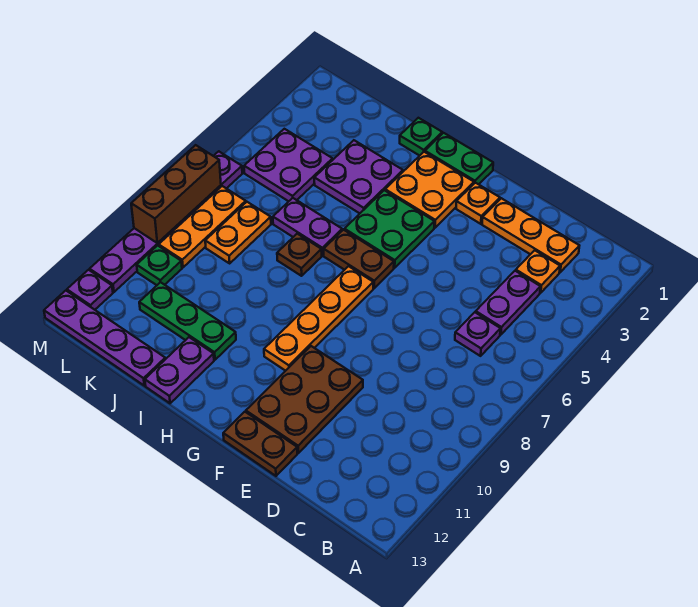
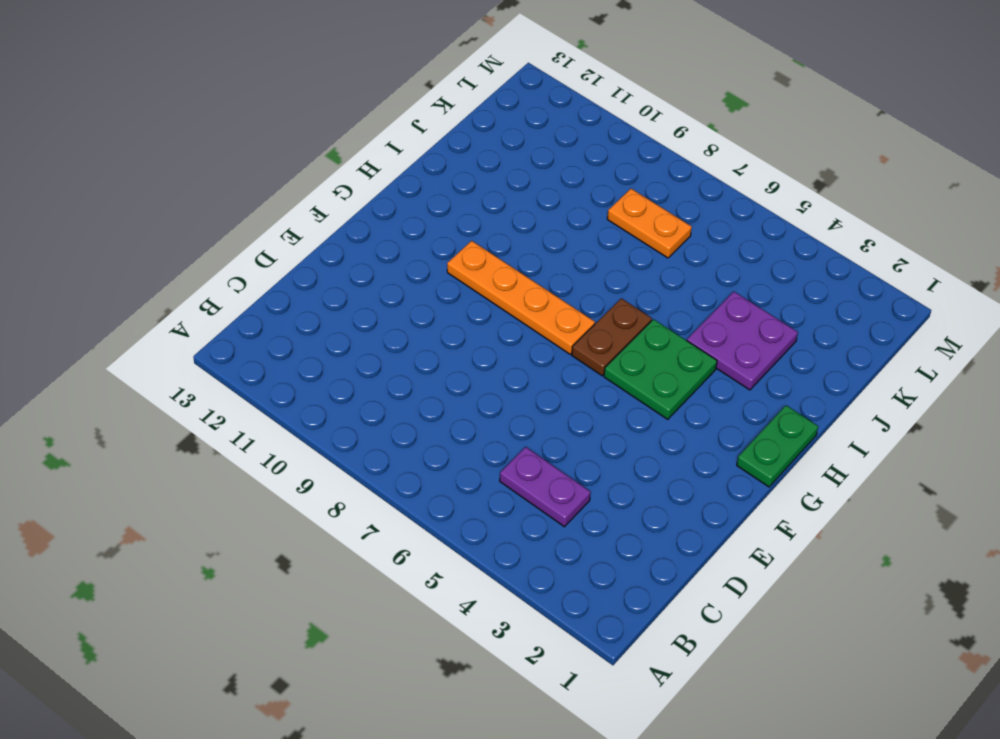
none -> orange 1x3 plate [482,198,579,272]
none -> orange 1x1 plate [516,250,560,293]
none -> purple 1x1 plate [455,312,500,356]

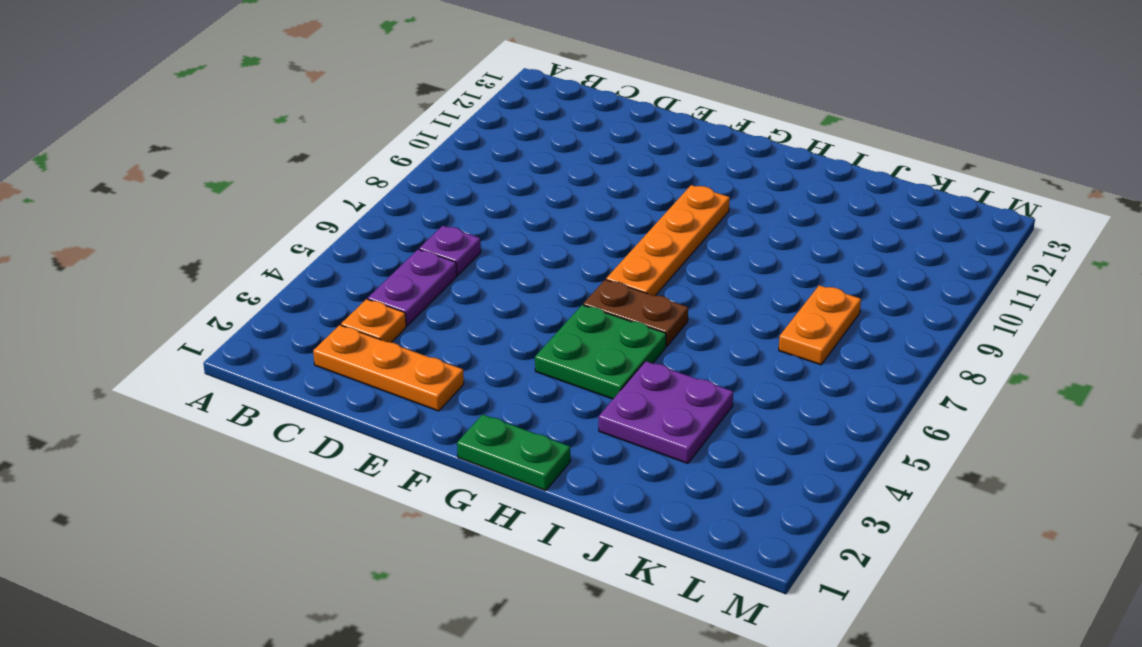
none -> brown 2x3 plate [246,346,363,453]
none -> brown 1x2 plate [223,412,297,476]
none -> orange 1x1 plate [456,183,500,224]

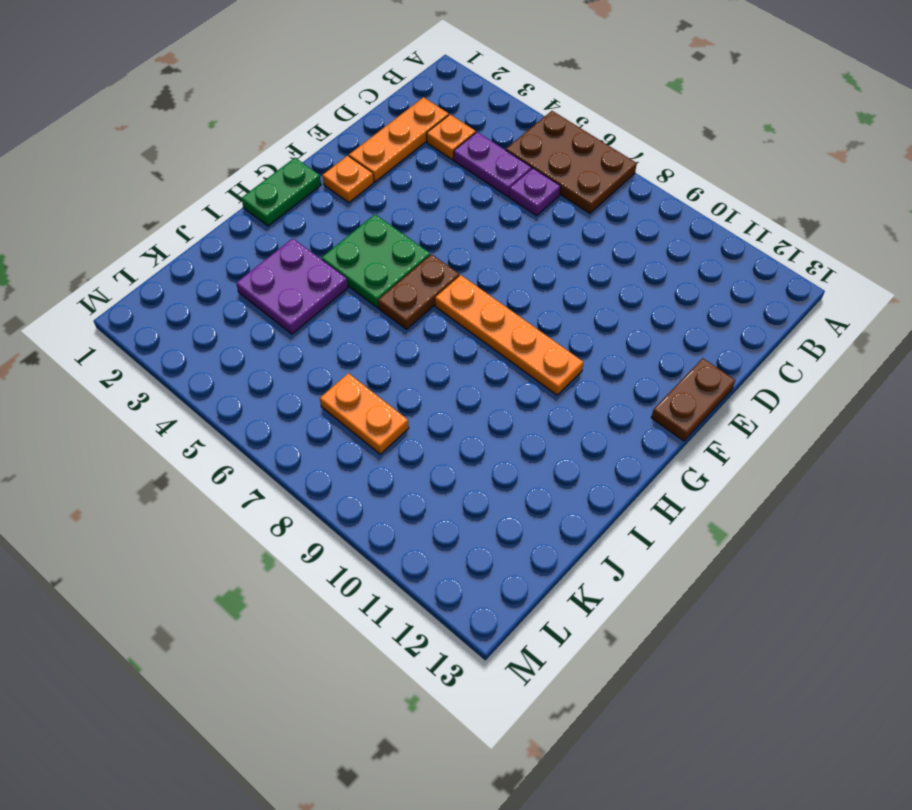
brown 2x3 plate [506,111,637,213] -> brown 2x3 plate moved to [246,346,363,453]
none -> orange 2x2 plate [385,152,474,228]
none -> green 1x1 plate [400,118,442,156]
none -> purple 1x2 plate [273,198,342,256]

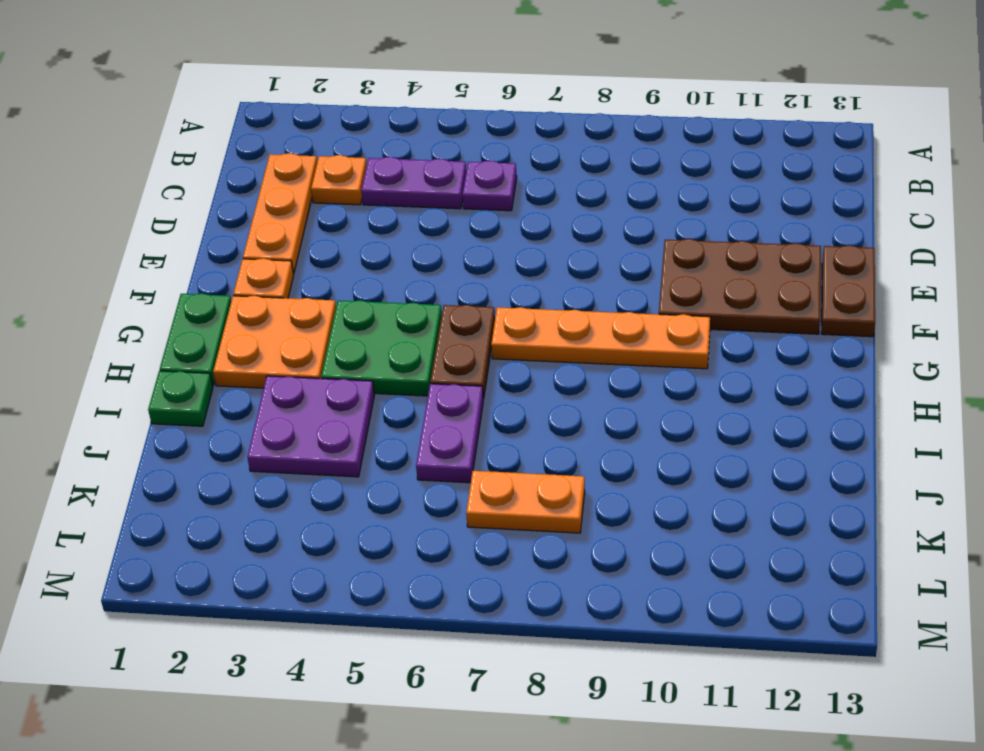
none -> brown 1x1 plate [277,234,322,276]
none -> green 1x3 plate [139,282,236,360]
none -> purple 1x2 plate [145,337,214,403]

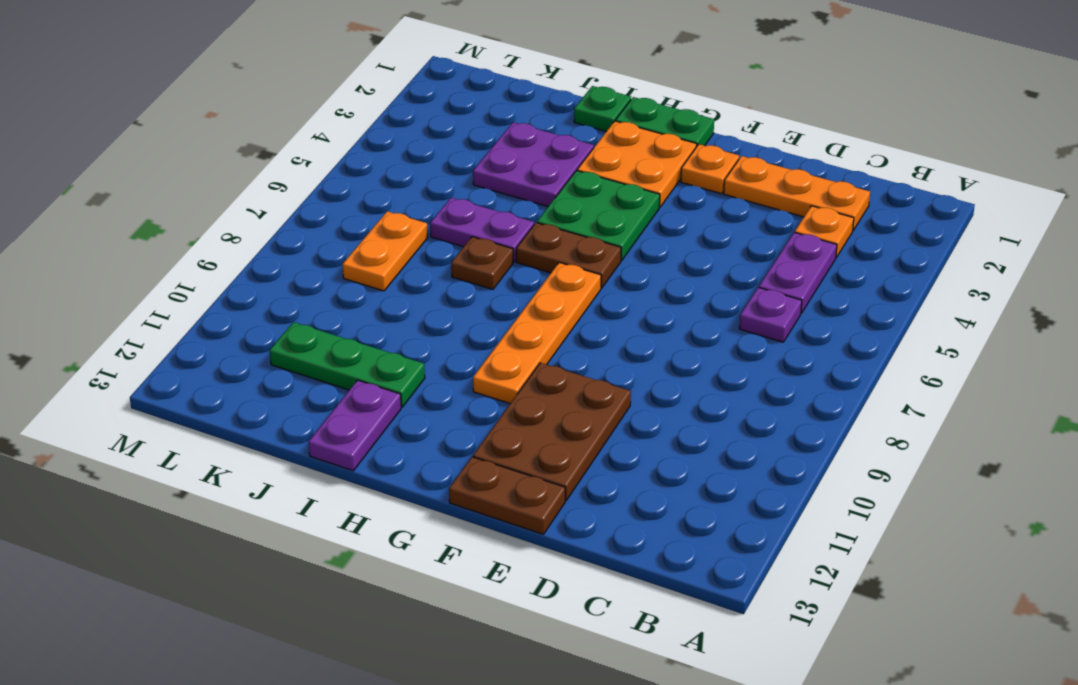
none -> purple 1x4 plate [44,291,165,386]
none -> purple 2x2 plate [244,129,333,201]
none -> orange 1x3 plate [159,186,246,267]

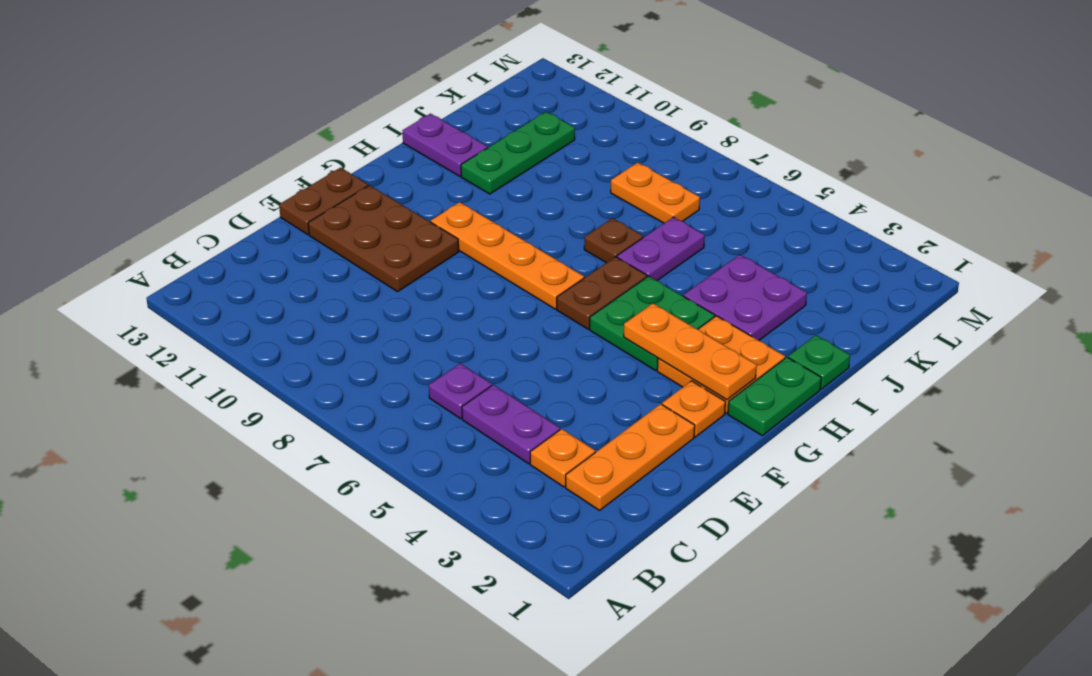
orange 1x3 plate [624,303,757,400] -> orange 1x3 plate moved to [159,186,246,267]
none -> purple 1x4 plate [44,291,165,386]
none -> purple 2x2 plate [244,129,333,201]
none -> green 1x1 plate [137,245,182,285]

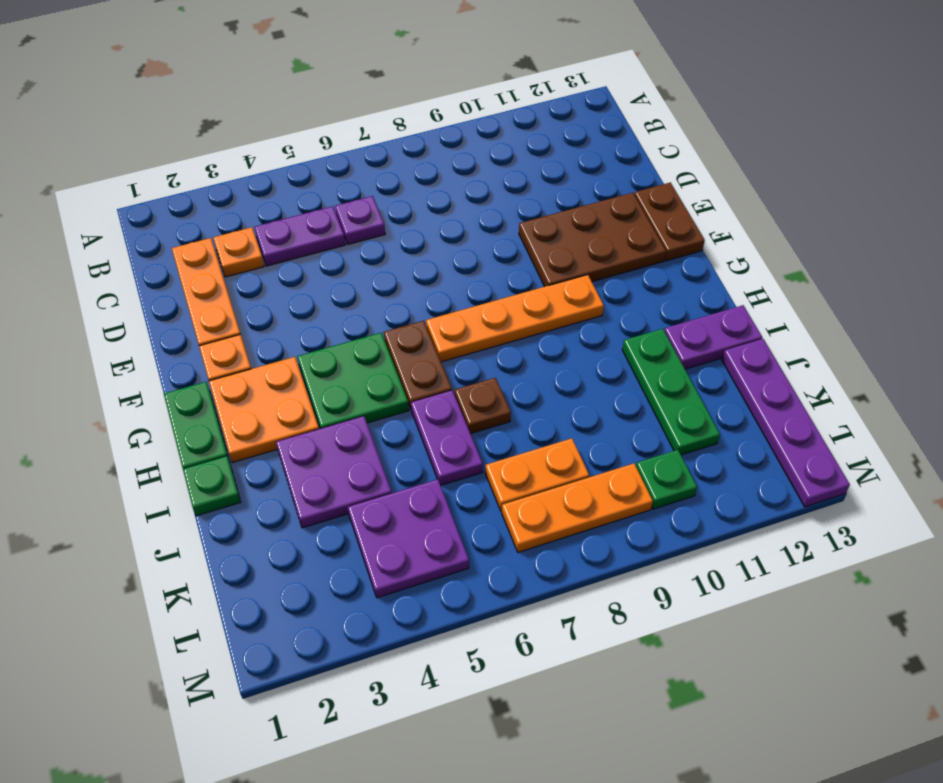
none -> purple 1x6 plate [90,151,242,292]
none -> purple 1x1 plate [67,270,113,310]
none -> brown 1x3 brick [131,145,221,243]

